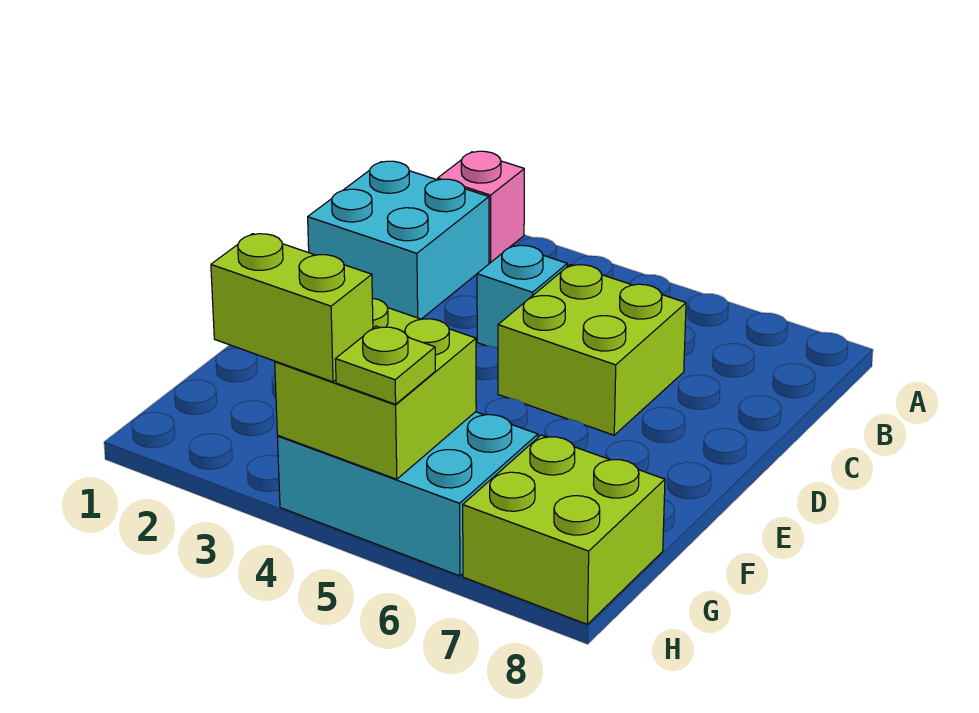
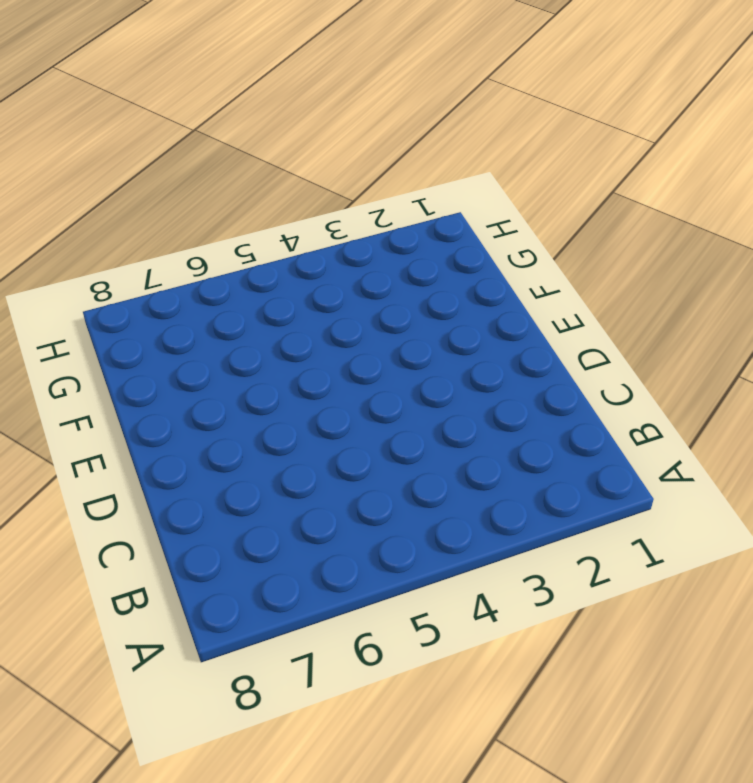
none -> pink 1x1 brick [438,151,524,263]
none -> cyan 2x2 brick [308,161,489,319]

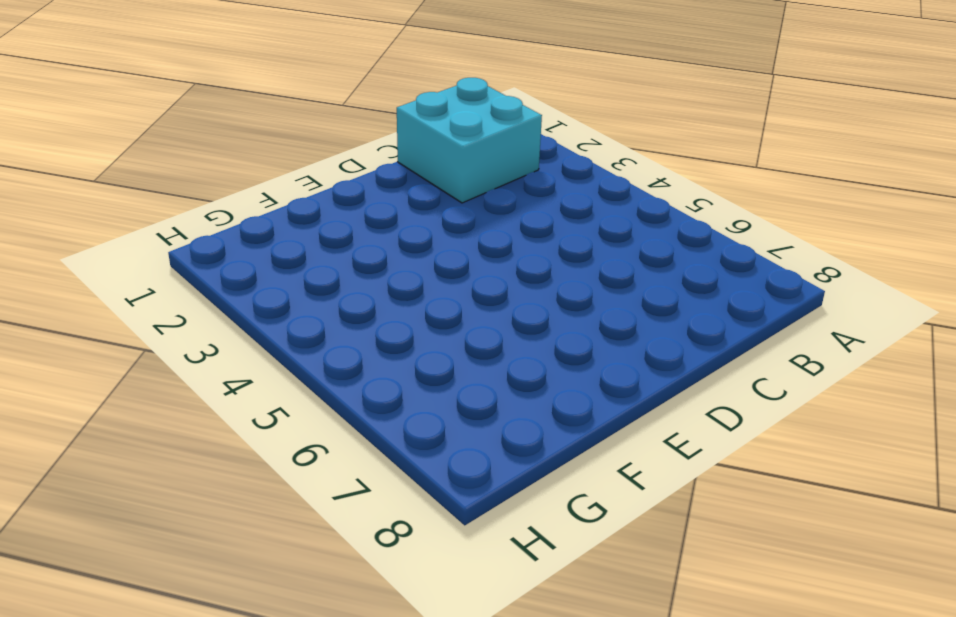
none -> pink 1x1 brick [438,151,524,263]
none -> cyan 1x1 brick [477,245,567,348]

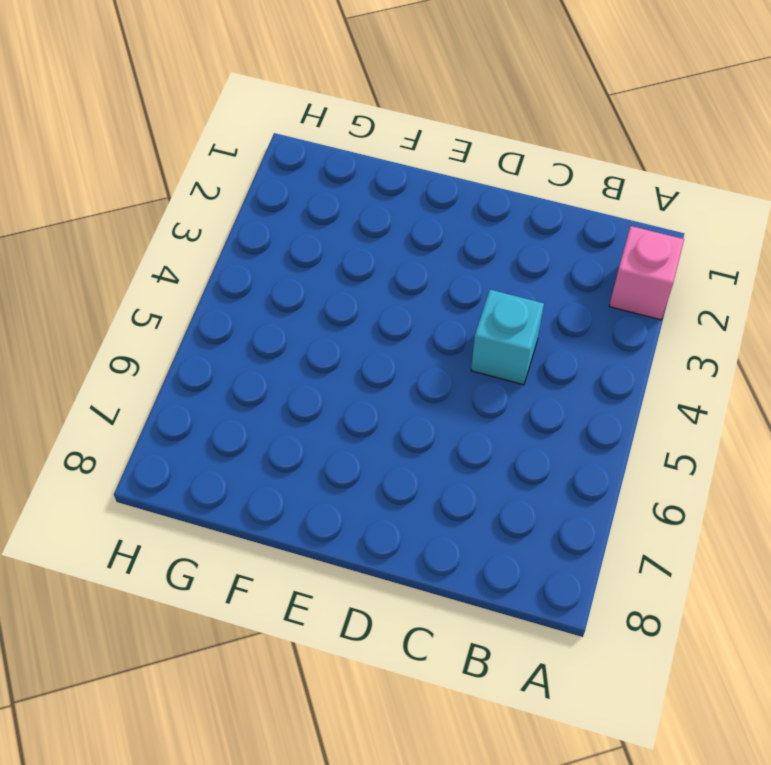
none -> cyan 2x2 brick [308,161,489,319]
none -> lime 2x2 brick [498,264,686,435]

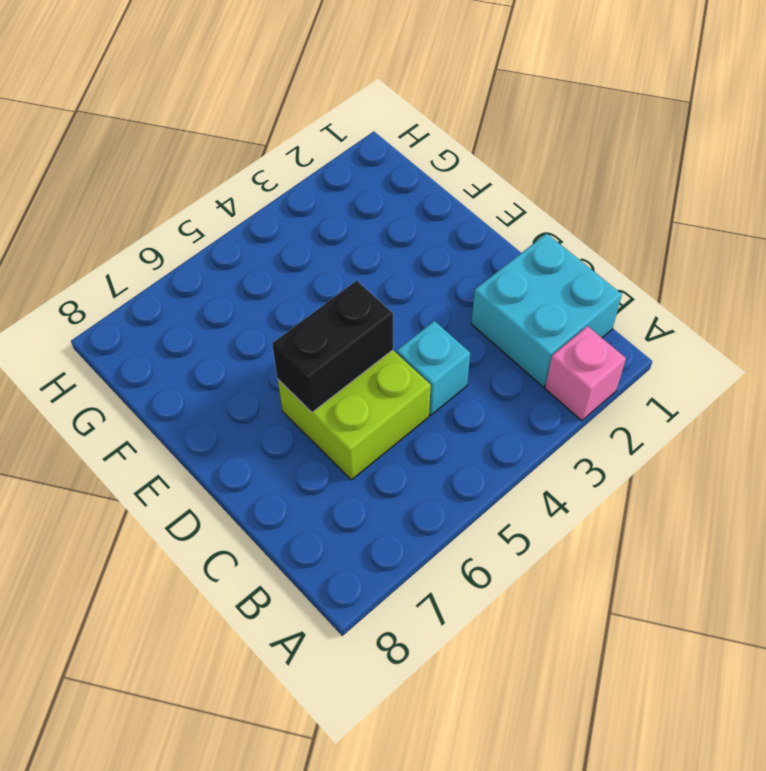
black 1x2 brick [272,281,393,412] -> none
none -> cyan 2x3 brick [277,412,538,576]
none -> lime 2x2 brick [463,435,665,624]

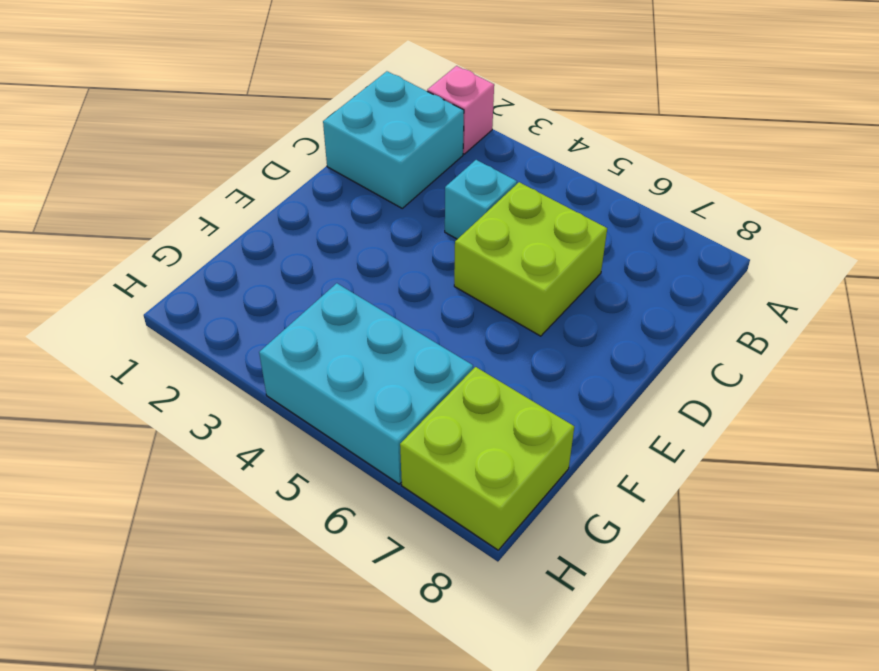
none -> lime 2x2 brick [275,298,476,479]
none -> lime 1x2 brick [211,234,373,382]

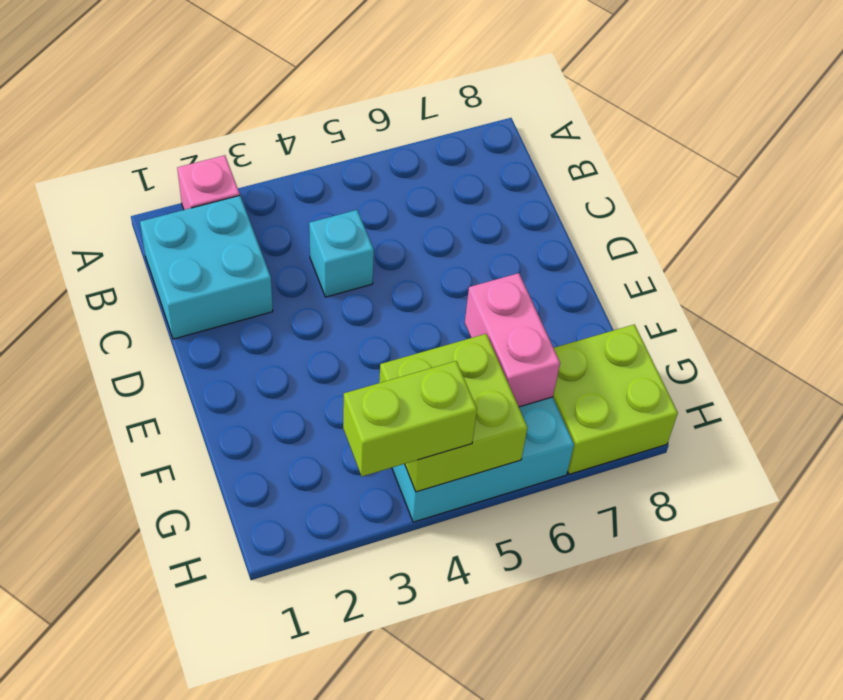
pink 1x2 brick [465,273,560,407] -> none
none -> lime 2x2 brick [498,264,686,435]
none -> lime 1x1 plate [335,326,435,404]

